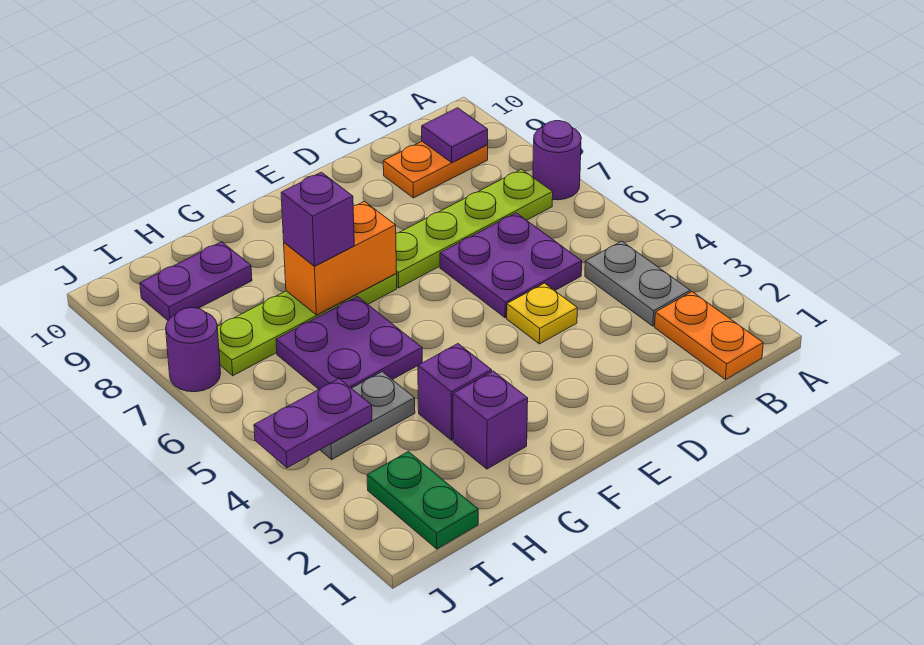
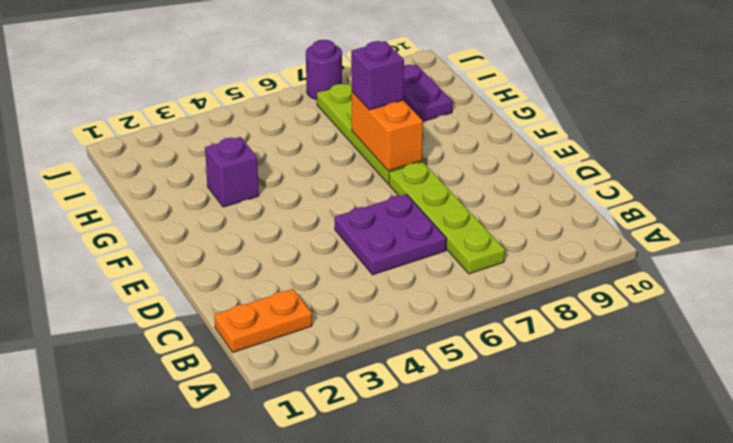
none -> purple 1x1 round brick [533,121,581,200]
none -> grey 1x2 plate [585,241,690,326]
none -> orange 1x2 plate [383,142,488,198]

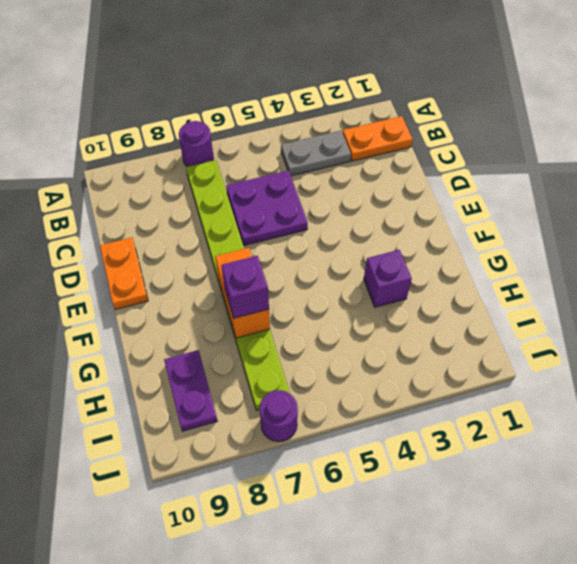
orange 1x2 plate [100,238,148,310] -> orange 1x2 plate moved to [383,142,488,198]
none -> yellow 1x1 plate [507,283,577,344]
none -> purple 1x1 brick [453,371,528,469]
none -> purple 2x2 plate [276,296,422,389]

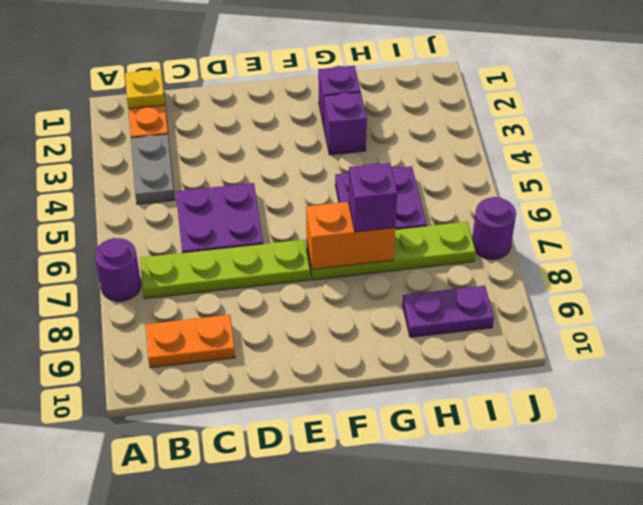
yellow 1x1 plate [125,70,165,109] -> yellow 1x1 plate moved to [507,283,577,344]
none -> grey 1x2 plate [320,372,415,459]
none -> green 1x2 plate [367,452,478,549]
none -> purple 1x1 tile [422,108,488,162]

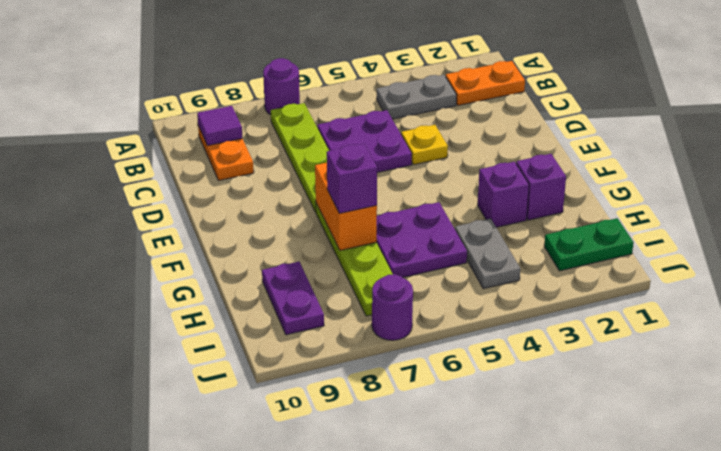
none -> purple 1x2 plate [254,378,372,468]

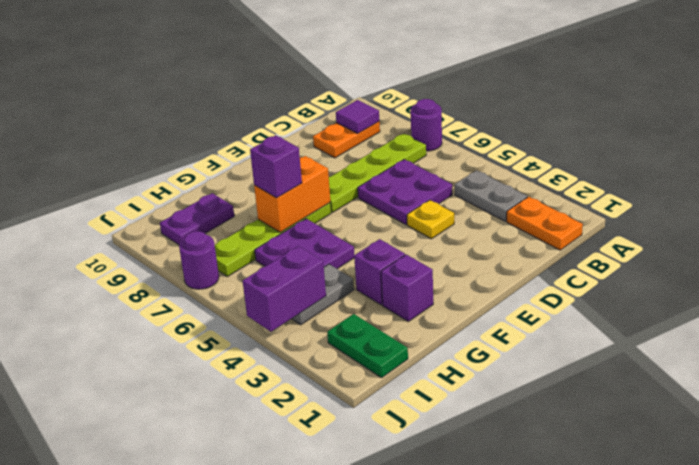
purple 1x2 brick [243,246,326,332] -> purple 1x2 plate [254,378,372,468]

